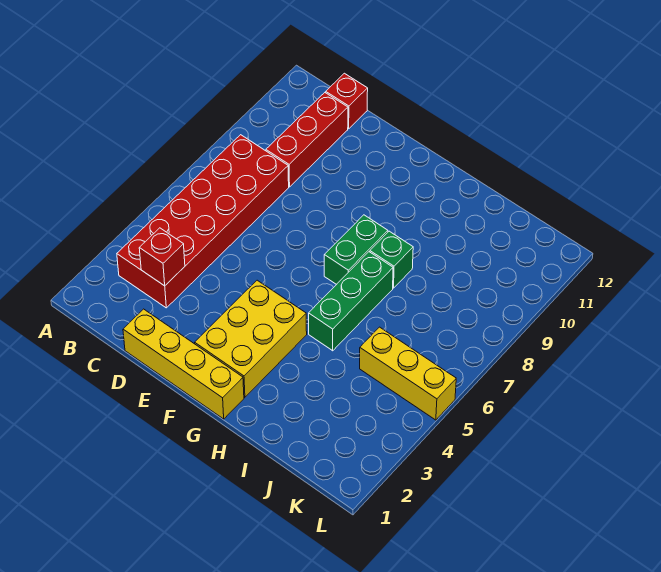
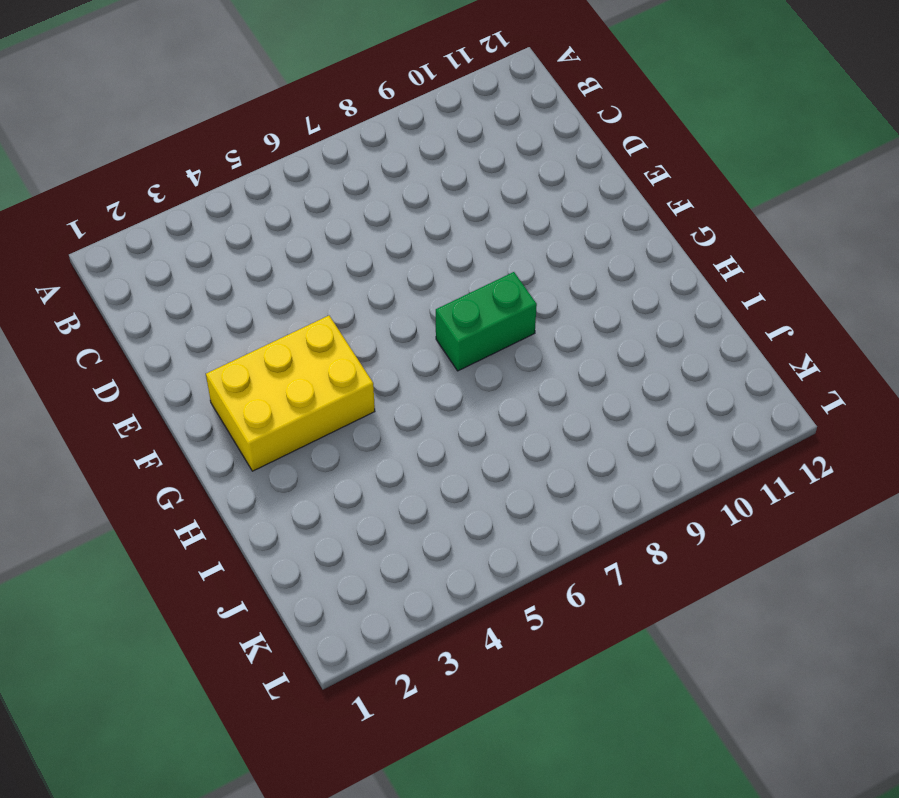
none -> red 2x6 brick [117,135,289,308]
none -> red 1x3 brick [266,93,348,187]

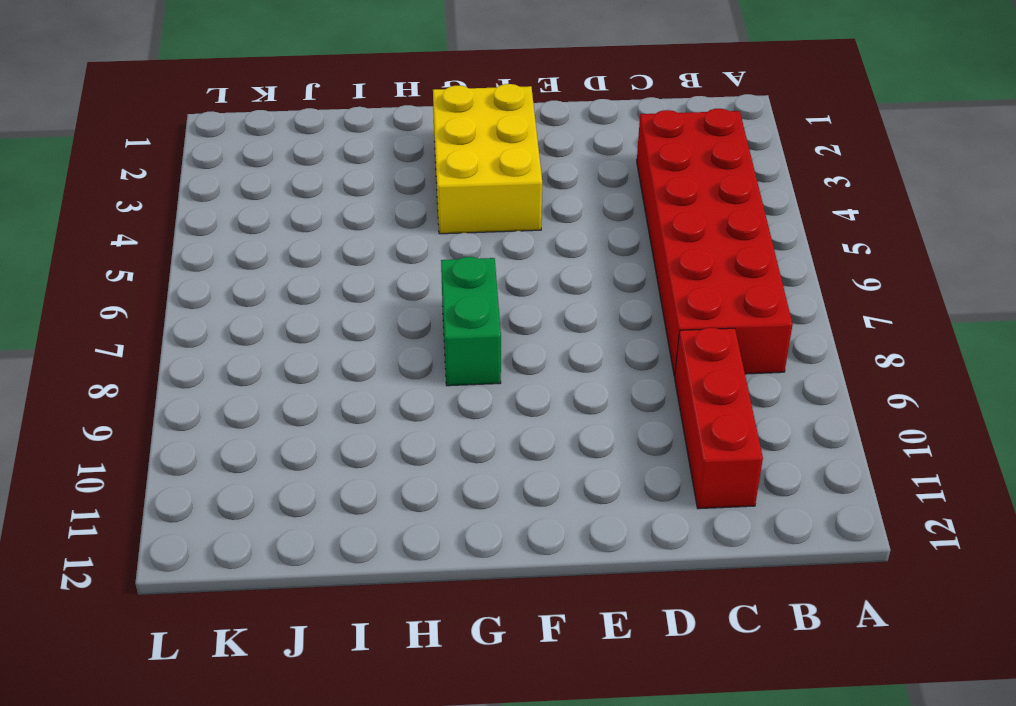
none -> red 1x1 brick [326,73,368,129]
none -> yellow 1x4 brick [123,309,244,419]

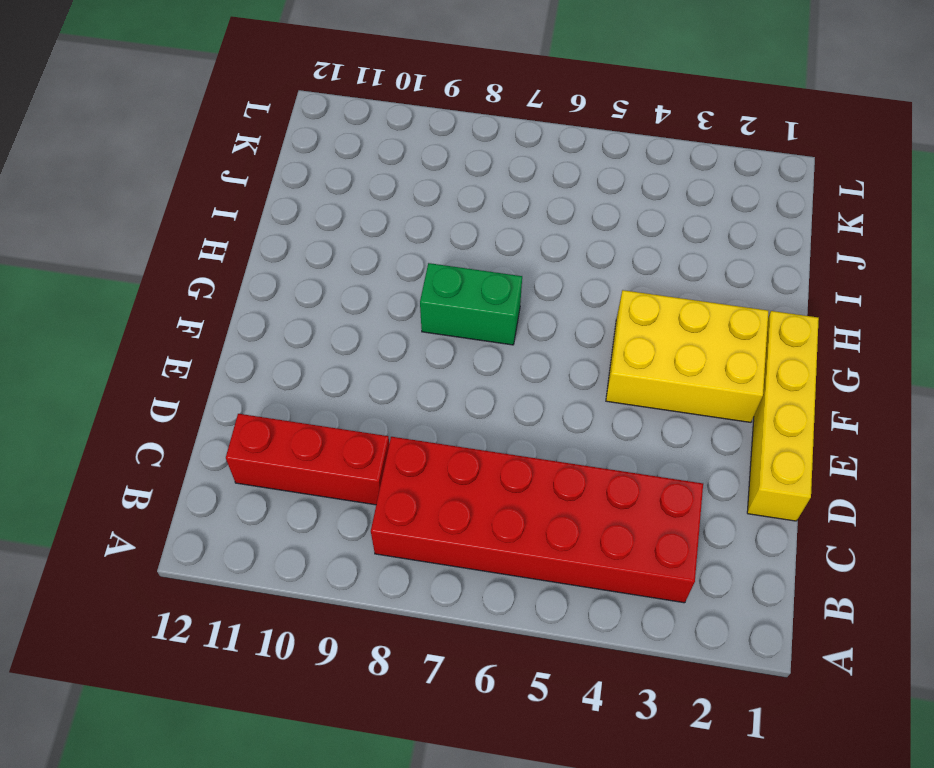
none -> red 1x1 brick [326,73,368,129]
none -> green 1x3 brick [309,252,393,351]

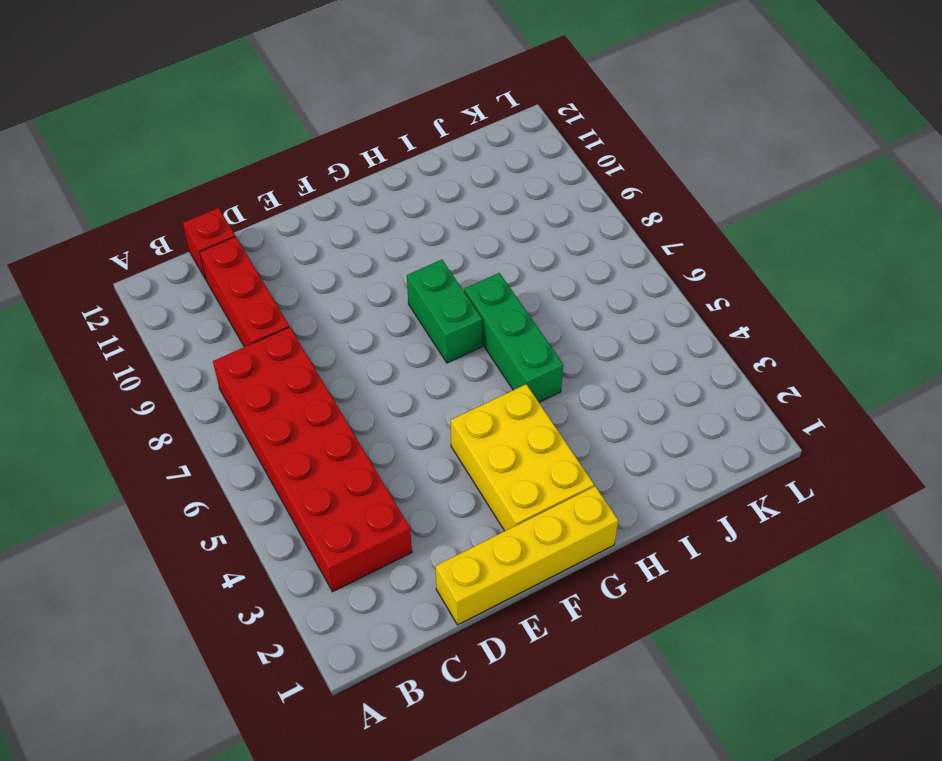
none -> green 1x1 brick [370,231,413,288]
none -> yellow 1x3 brick [360,327,456,420]

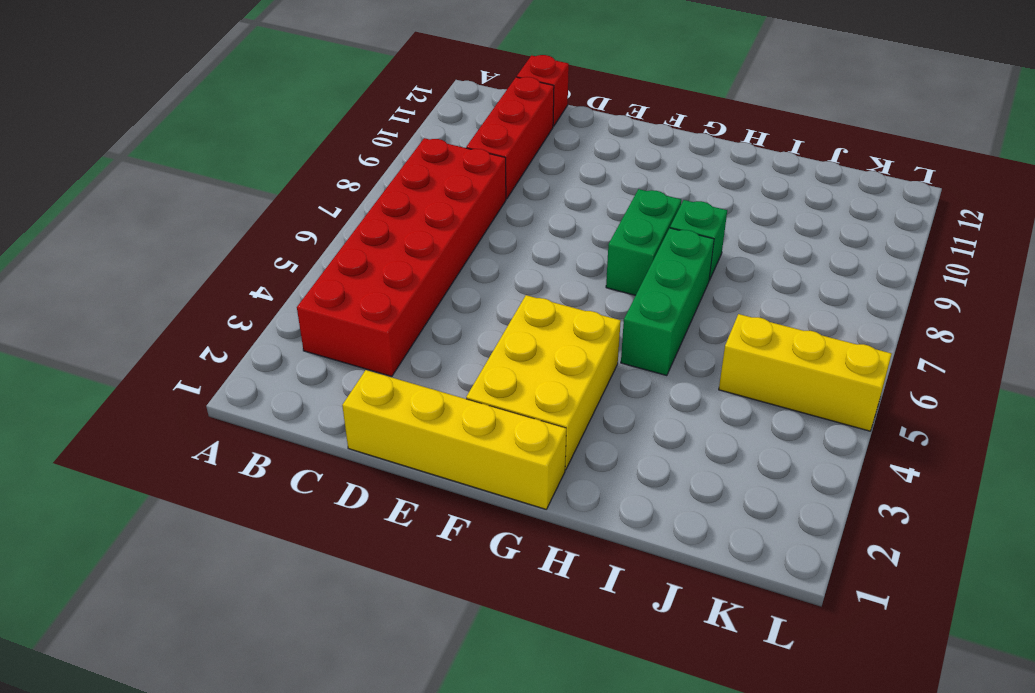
none -> red 1x1 brick [139,228,185,286]

